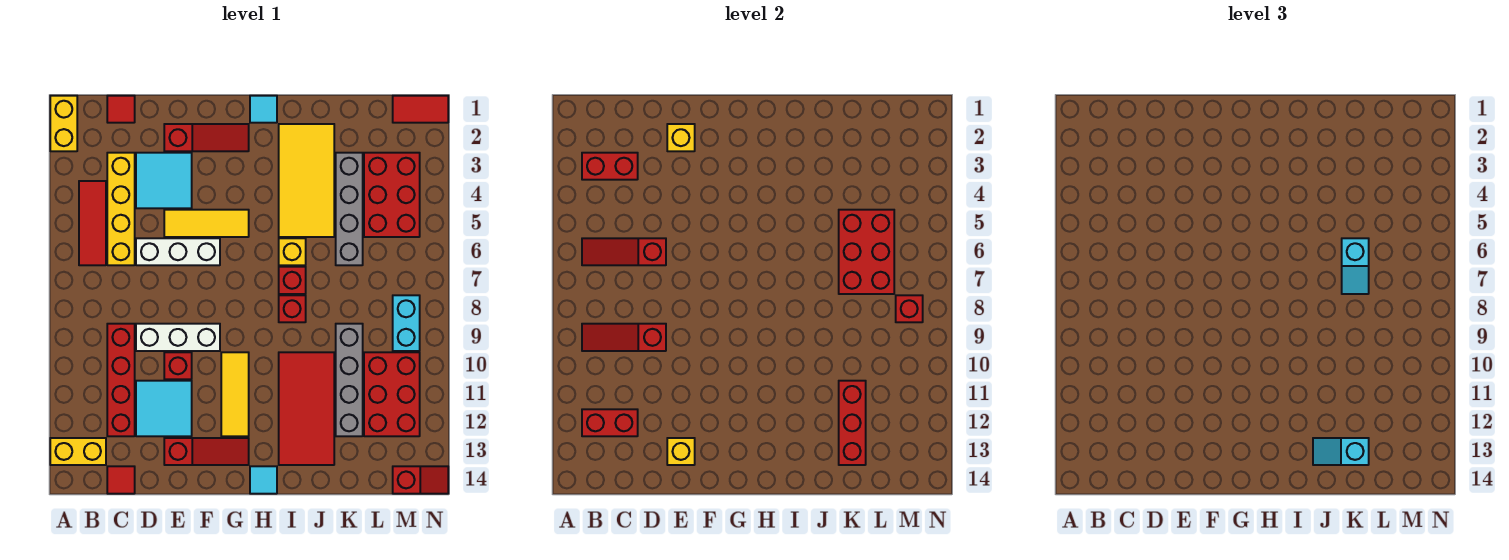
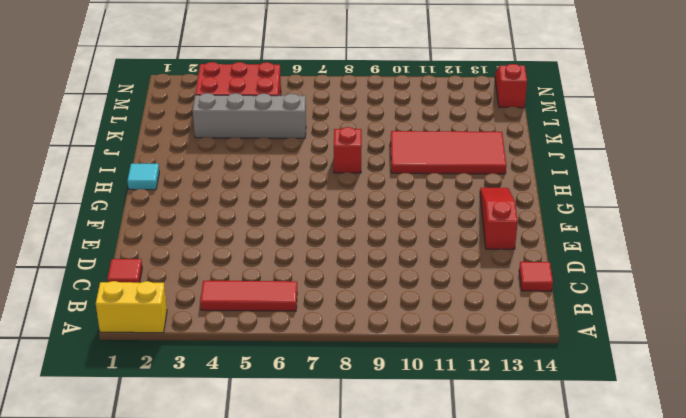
none -> yellow 1x2 brick [50,438,106,465]
none -> yellow 1x4 brick [107,153,135,265]
none -> red 1x4 brick [107,324,135,436]
none -> cyan 2x2 tile [136,153,192,208]

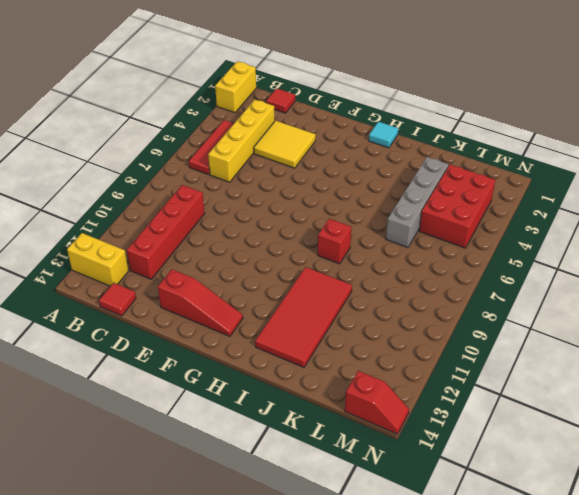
yellow 2x2 tile [254,121,316,168] -> cyan 2x2 tile [136,153,192,208]
none -> white 1x3 brick [136,238,220,265]
none -> white 1x3 brick [136,324,220,351]
none -> cyan 2x2 tile [136,381,192,436]
none -> red 1x3 slope [164,124,249,151]

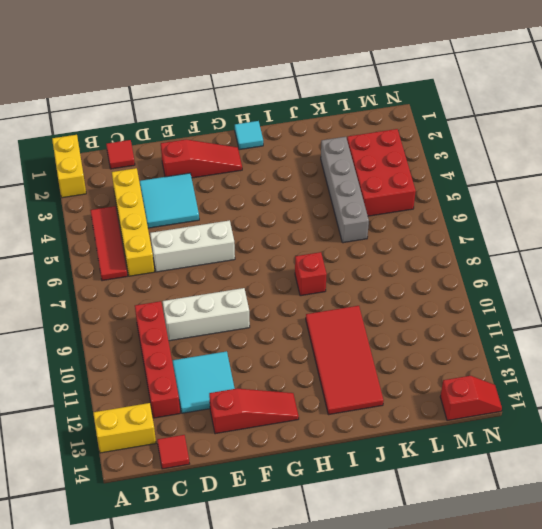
none -> yellow 1x3 tile [164,210,249,237]
none -> red 1x1 brick [164,352,192,379]
none -> yellow 1x3 tile [221,352,249,436]
none -> cyan 1x1 tile [250,466,277,494]

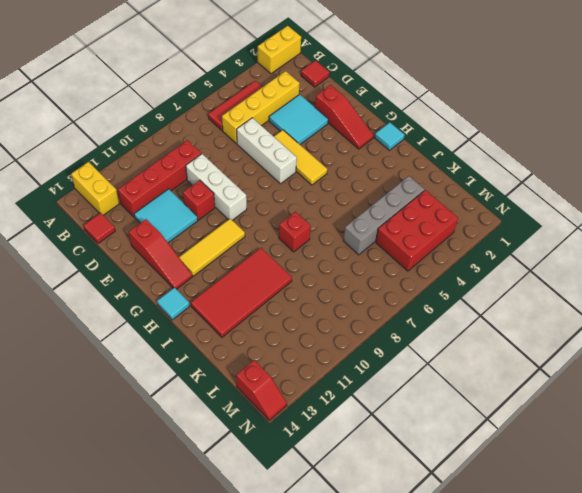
none -> yellow 2x4 tile [279,124,334,237]
none -> yellow 1x1 brick [279,238,306,265]
none -> red 1x1 brick [279,267,306,294]
none -> grey 1x4 brick [336,324,363,436]

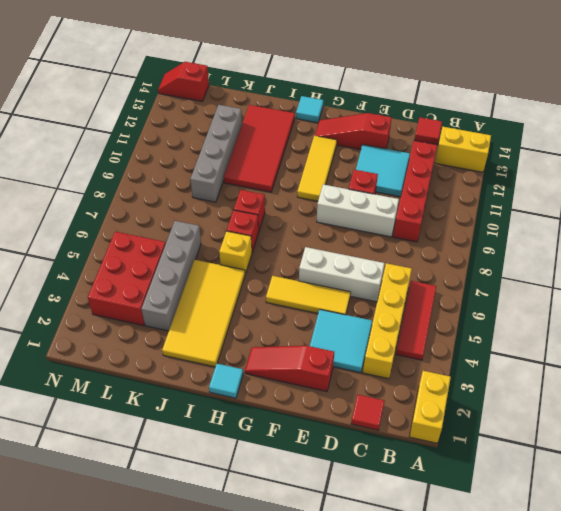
none -> red 2x3 brick [364,352,420,436]
none -> red 1x2 tile [393,96,448,123]
none -> cyan 1x2 brick [393,295,420,351]
none -> red 1x2 brick [582,153,638,180]

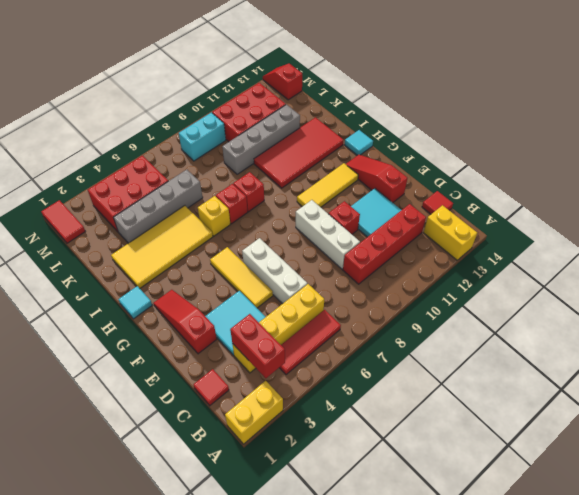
none -> red 1x3 slope [582,238,666,265]
none -> red 1x3 slope [582,324,666,351]
none -> red 1x2 brick [582,409,638,436]
none -> yellow 1x1 brick [667,124,695,151]

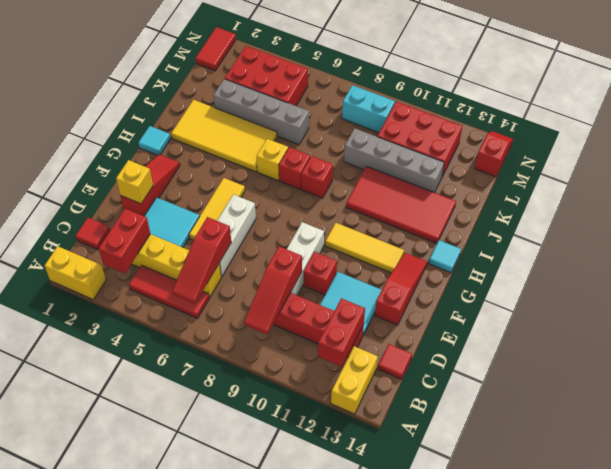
none -> yellow 1x1 brick [667,438,695,465]
none -> red 2x3 brick [839,210,894,294]
none -> red 1x3 brick [839,381,866,465]
none -> red 1x1 brick [896,295,923,322]

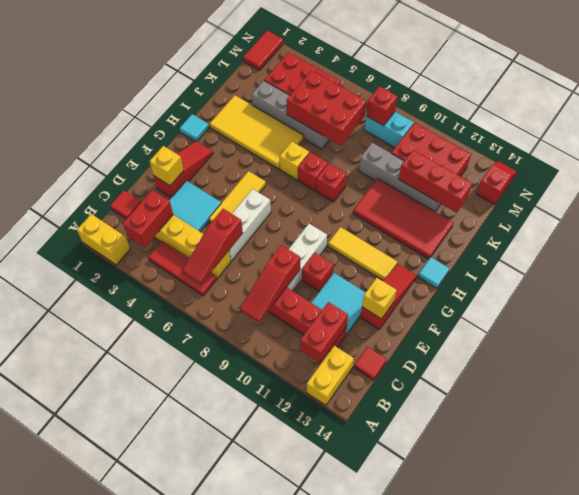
none -> cyan 1x2 slope [1313,438,1369,465]
none -> cyan 1x2 slope [1342,238,1369,294]

